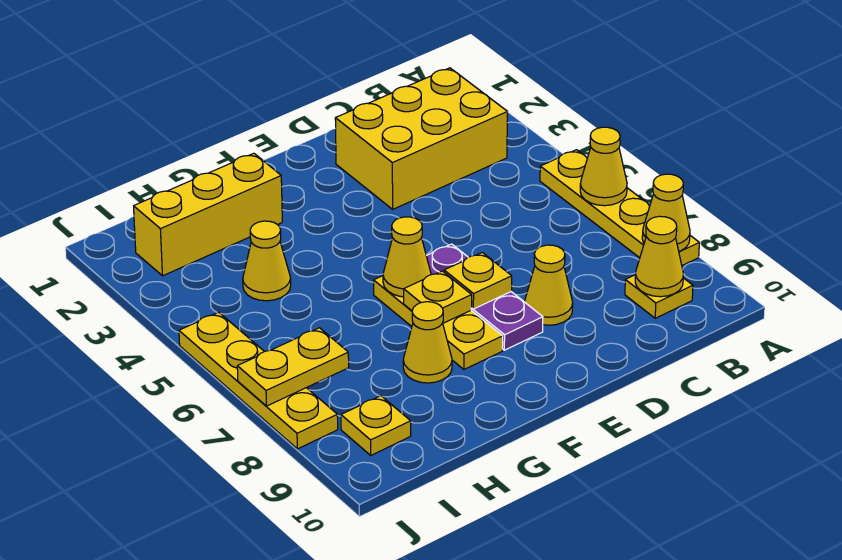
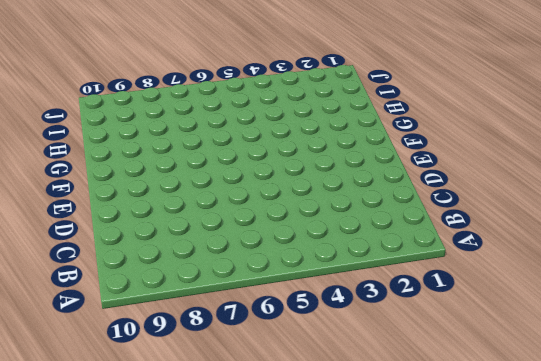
none -> yellow 1x4 plate [540,150,699,265]
none -> yellow 2x3 brick [335,68,508,209]
none -> yellow 1x1 plate [625,275,693,318]

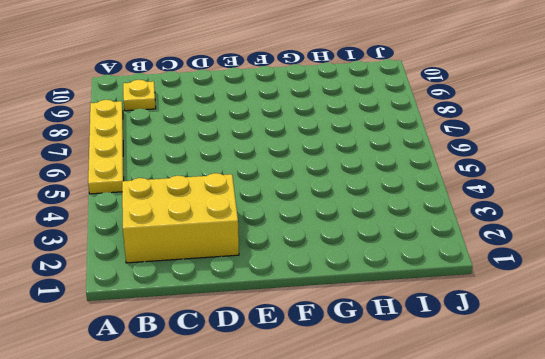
none -> yellow 1x1 cone [525,245,573,325]
none -> purple 1x3 plate [427,244,543,350]
none -> yellow 1x3 plate [374,276,503,369]

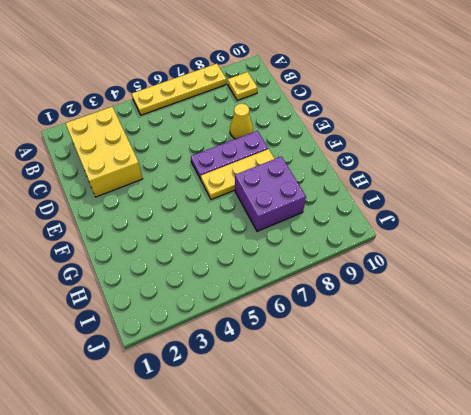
purple 2x2 brick [235,157,306,231] -> yellow 1x1 cone [403,302,452,383]
none -> yellow 1x3 brick [134,153,282,276]
none -> yellow 1x1 cone [243,221,291,301]
none -> yellow 1x1 plate [341,396,411,455]

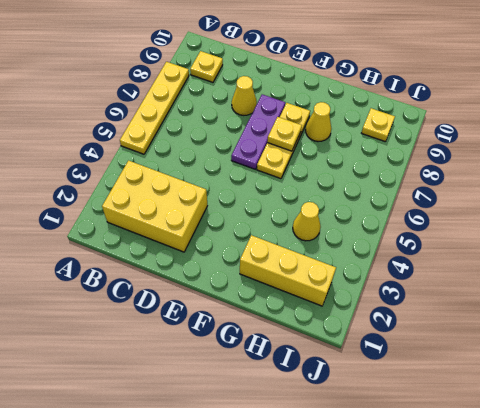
none -> yellow 1x4 plate [179,312,338,449]
none -> yellow 1x1 cone [580,127,627,206]
none -> yellow 1x1 cone [642,174,690,251]

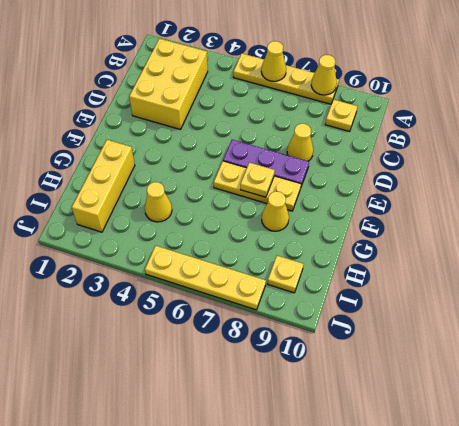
none -> yellow 1x1 cone [635,216,683,297]
none -> yellow 1x1 plate [444,252,512,309]
none -> yellow 1x1 cone [383,217,431,297]

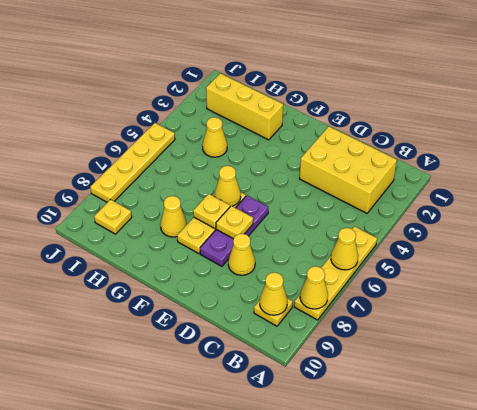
none -> yellow 1x2 plate [237,328,349,406]

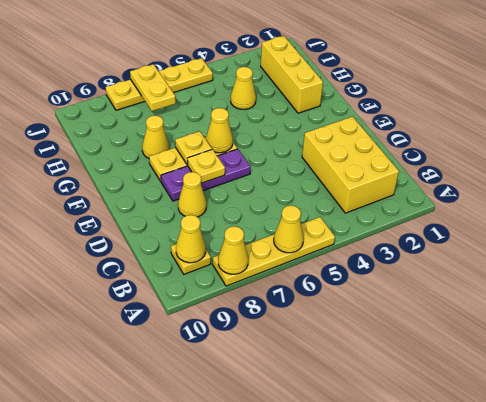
none -> yellow 1x1 plate [341,396,411,455]

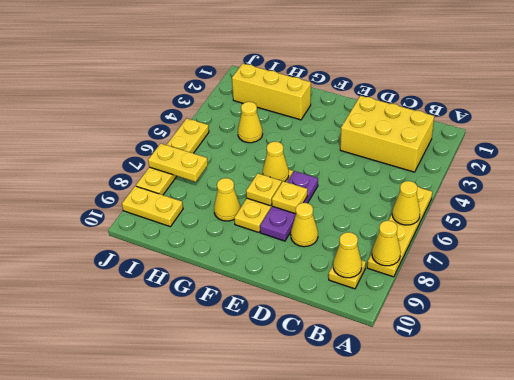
yellow 1x2 plate [122,186,183,227] -> yellow 1x1 plate [341,396,411,455]

